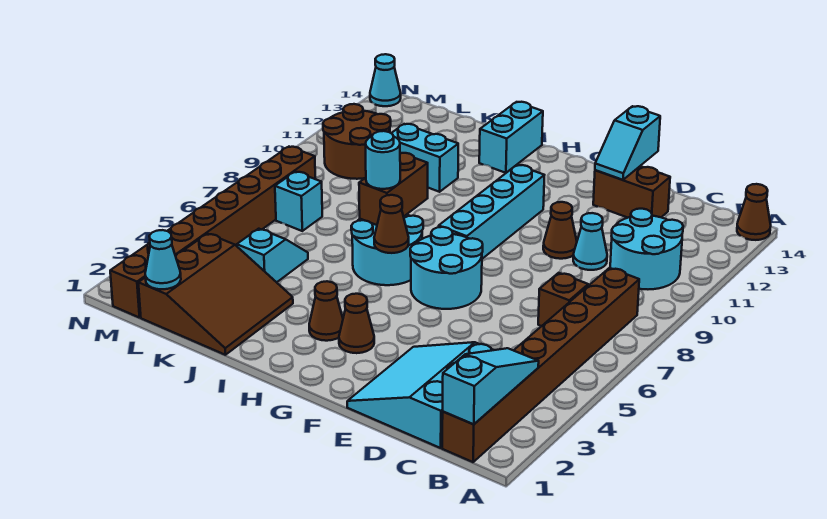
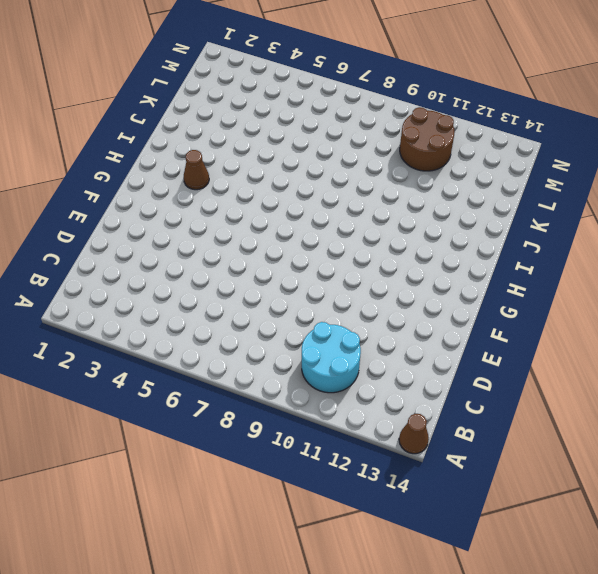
none -> brown 1x8 brick [442,268,639,462]
none -> cyan 3x3 slope [347,342,493,448]
none -> brown 1x1 brick [538,273,588,326]

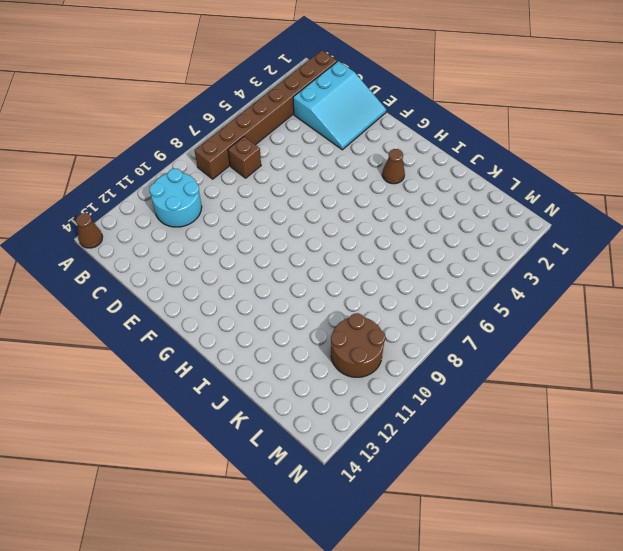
none -> cyan 1x1 cone [573,213,607,270]
none -> brown 1x2 brick [593,166,670,218]
none -> brown 1x1 cone [543,202,577,259]

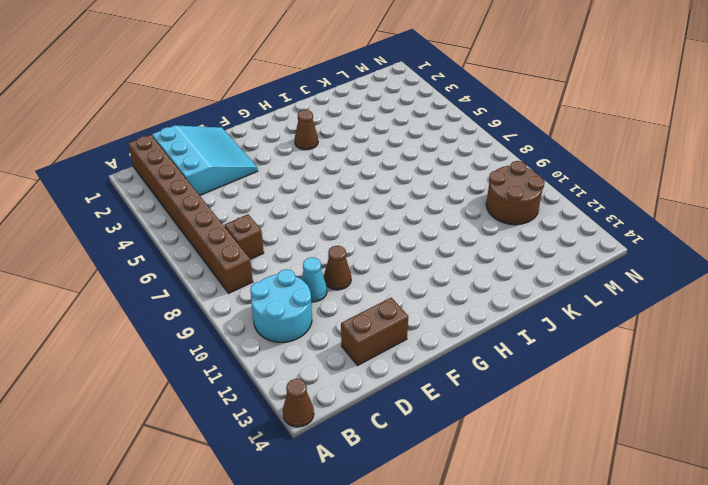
none -> cyan 2x2 round brick [410,227,483,309]
none -> brown 1x1 cone [339,294,374,353]
none -> cyan 1x4 brick [439,165,544,259]

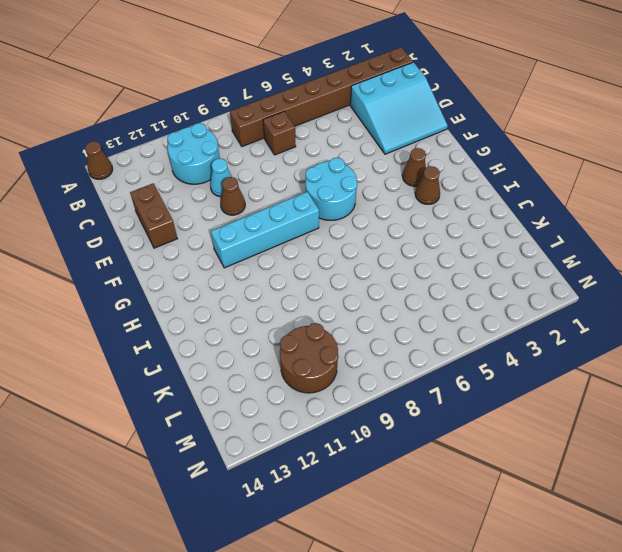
none -> cyan 2x2 round brick [351,215,423,285]
none -> cyan 1x2 brick [479,102,543,173]
none -> brown 3x3 slope [138,234,293,355]

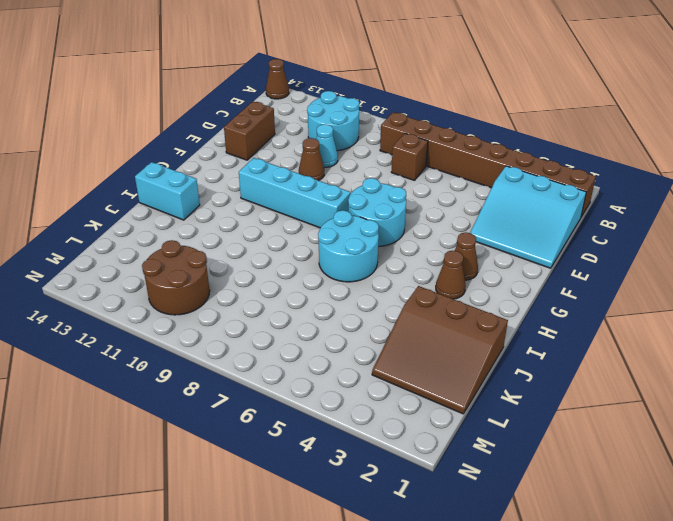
brown 3x3 slope [372,286,508,414] -> brown 3x3 slope turned to [138,234,293,355]
none -> cyan 1x2 brick [391,124,458,192]
none -> cyan 1x2 slope [237,229,308,282]
none -> cyan 1x1 brick [275,172,322,231]

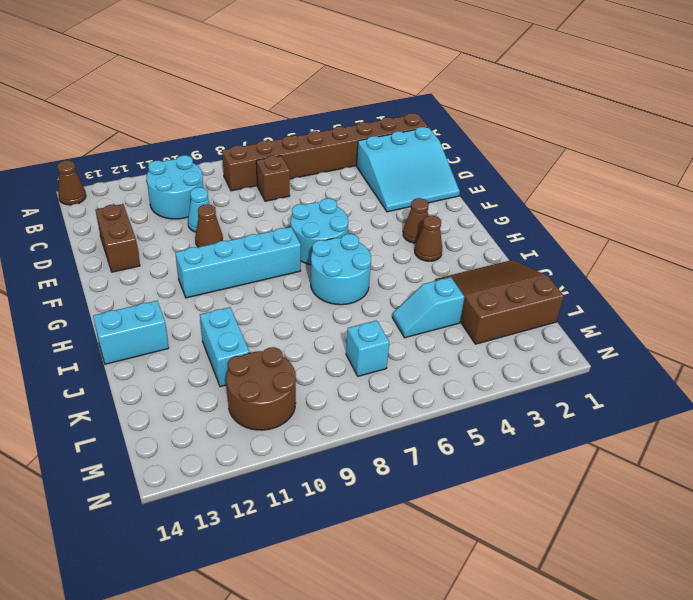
none -> brown 1x8 brick [110,147,315,318]
none -> cyan 1x1 cone [370,54,401,106]
none -> cyan 1x3 slope [443,348,539,424]

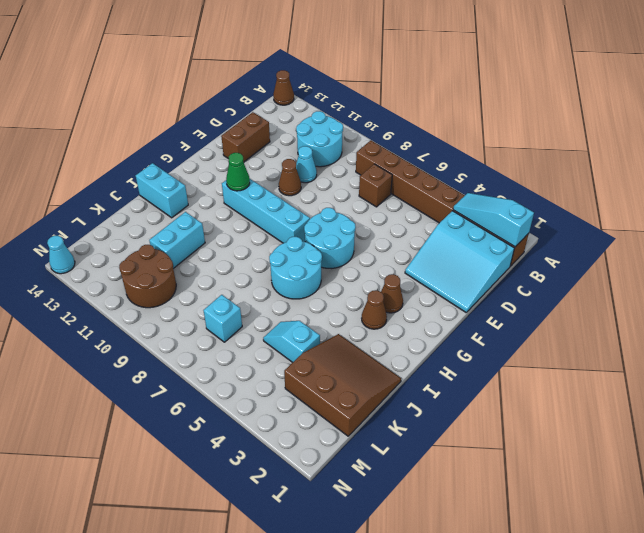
green 1x1 cone [226,153,250,191] -> none
none -> brown 1x8 brick [110,147,315,318]
none -> cyan 1x2 slope [595,106,660,180]
none -> brown 1x1 cone [374,195,409,253]

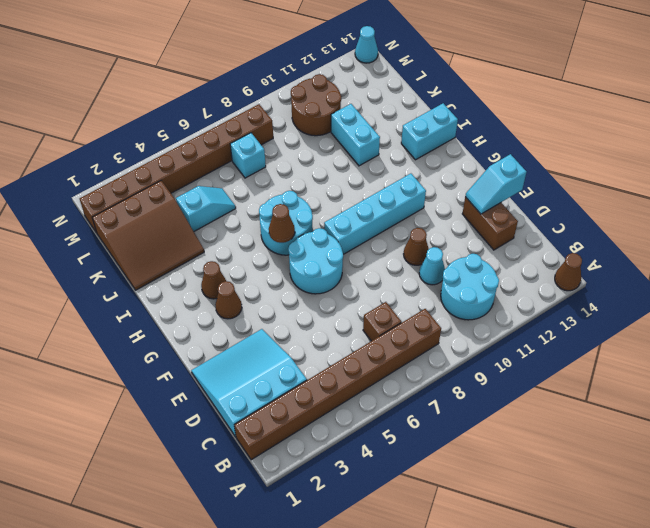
none -> cyan 1x3 slope [443,348,539,424]
none -> brown 1x2 brick [359,153,428,225]
none -> cyan 1x1 cone [145,230,181,289]

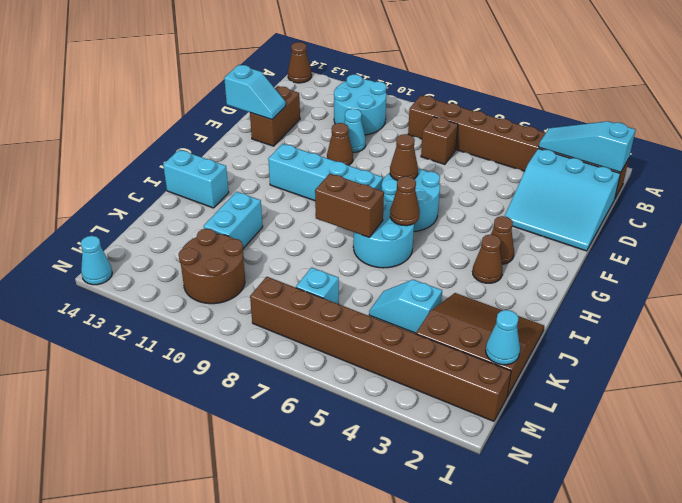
brown 1x1 cone [390,134,418,181] -> none
none -> cyan 1x1 round brick [366,131,400,189]

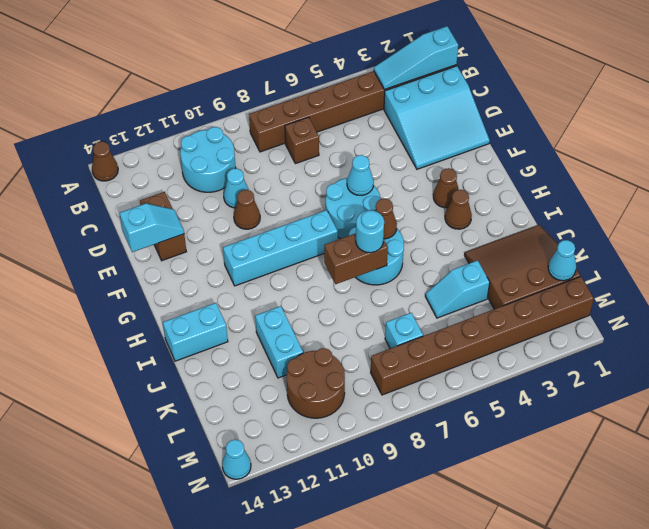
cyan 1x1 cone [347,155,374,195] -> none

